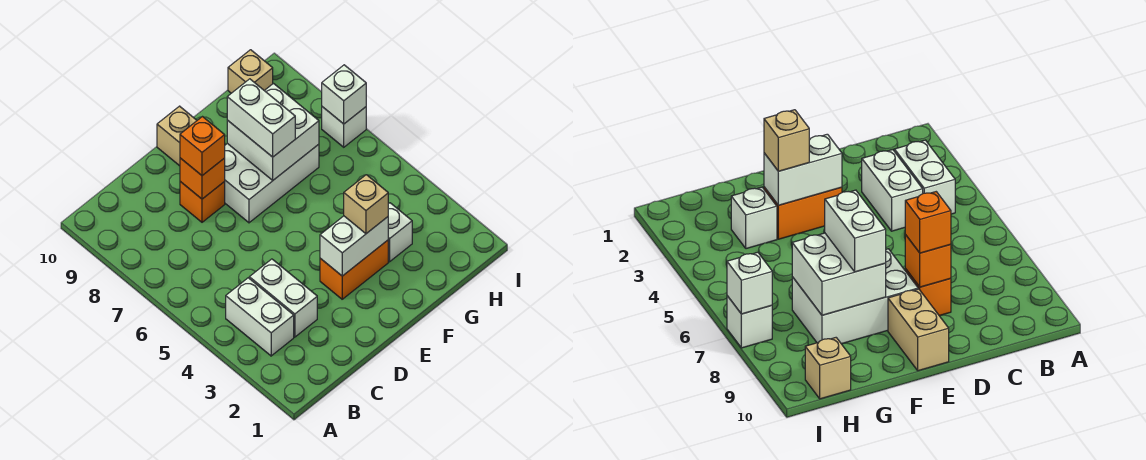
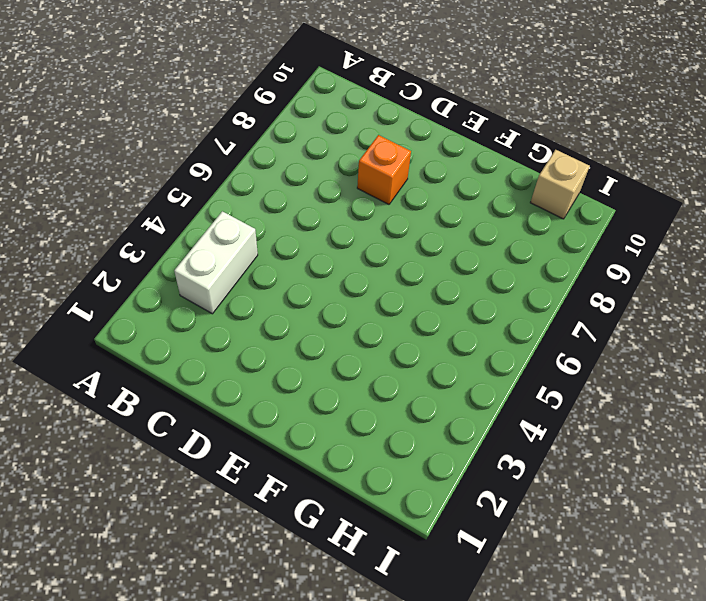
none -> white 1x2 brick [249,259,317,337]
none -> orange 1x2 brick [320,240,388,299]
none -> white 2x3 brick [224,143,319,223]

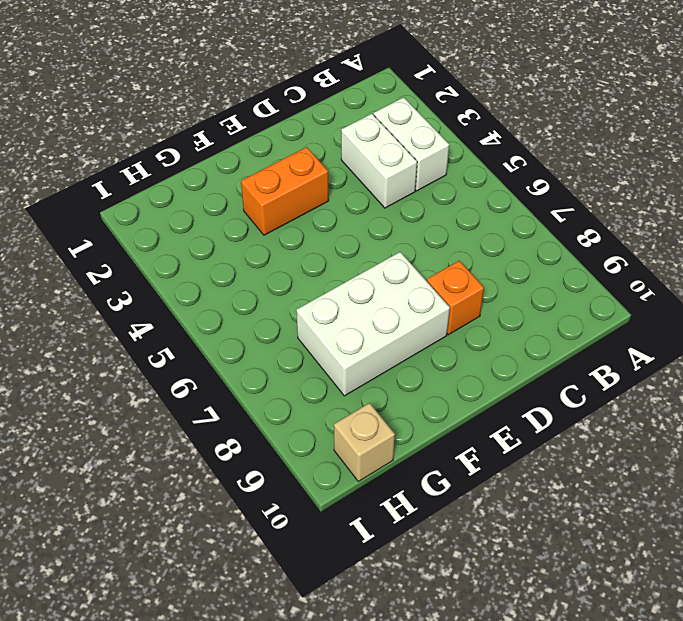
none -> tan 1x2 brick [157,106,197,166]
none -> white 1x1 brick [388,203,412,262]
none -> white 1x1 brick [322,107,366,147]

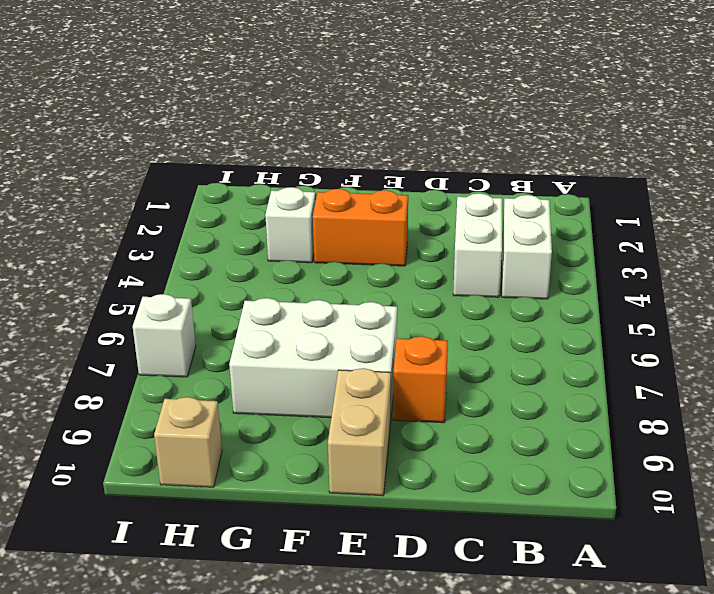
none -> orange 1x1 brick [180,158,225,199]
none -> white 1x2 brick [320,216,388,276]
none -> white 2x2 brick [227,84,319,180]

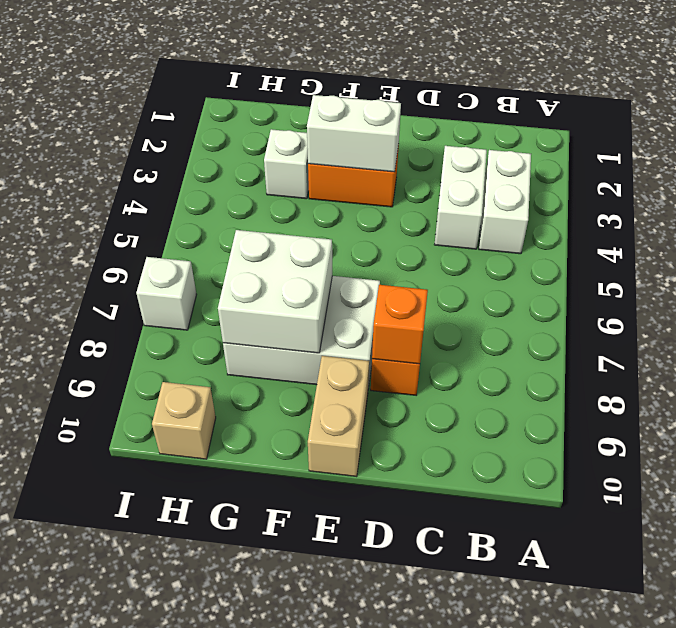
none -> white 1x1 brick [322,65,366,124]
none -> orange 1x1 brick [180,117,225,175]
none -> tan 1x1 brick [344,175,388,234]

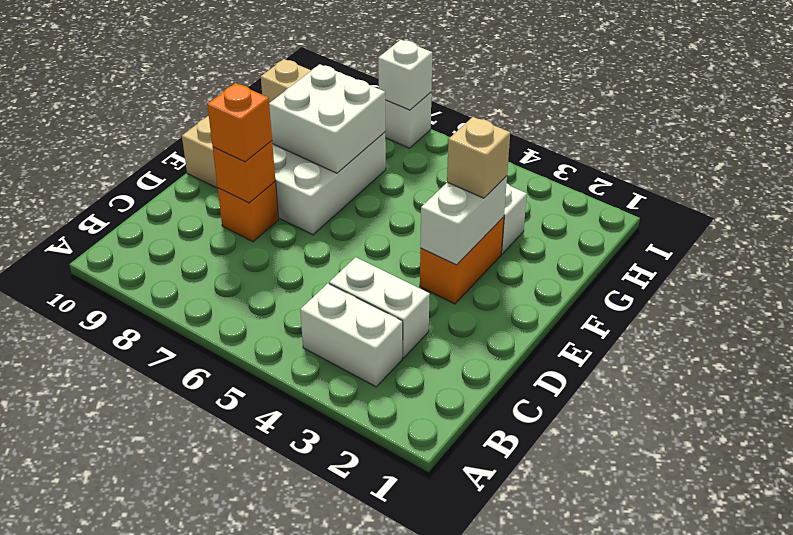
none -> white 1x2 brick [227,79,295,157]

